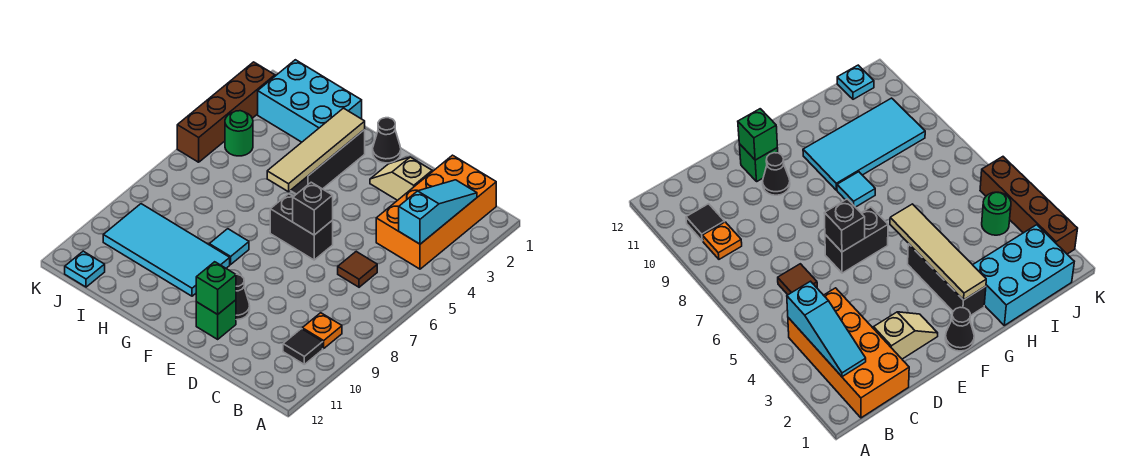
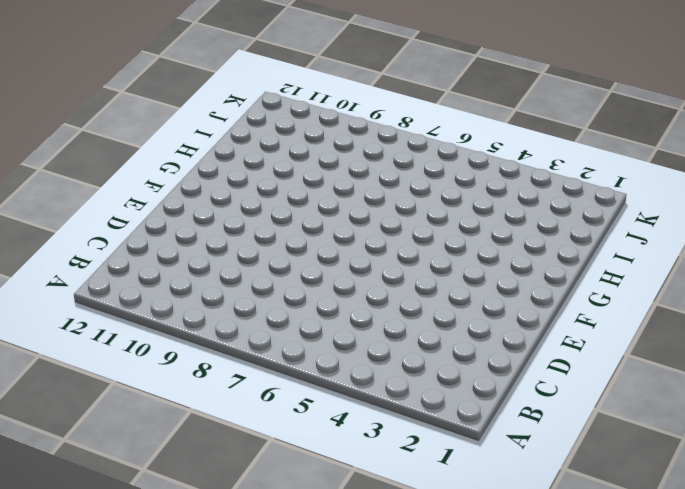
none -> orange 2x4 brick [376,155,496,269]
none -> orange 1x1 plate [302,313,342,349]
none -> black 1x1 tile [283,329,323,364]

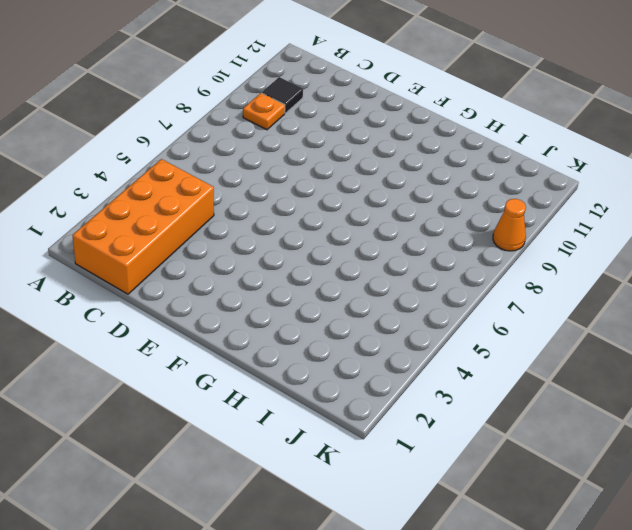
orange 1x1 cone [493,199,526,251] -> none
none -> brown 1x1 tile [338,252,377,287]
none -> tan 1x2 slope [370,157,432,200]
none -> black 1x2 brick [270,194,333,260]

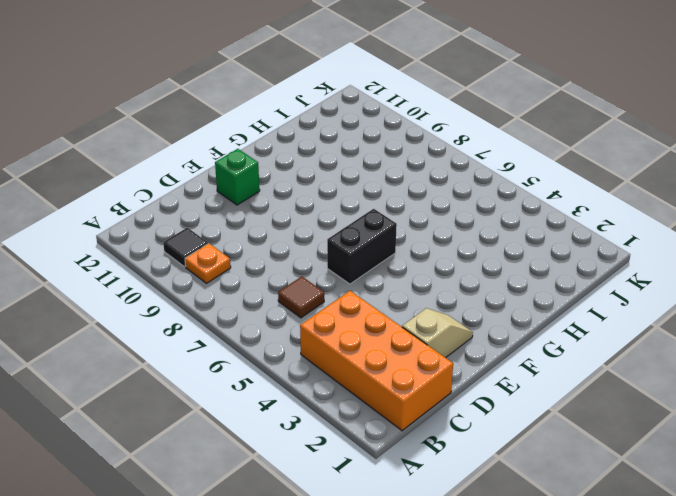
none -> black 1x1 cone [236,274,250,320]
none -> black 1x1 cone [373,118,401,163]
none -> black 1x3 brick [290,130,365,194]

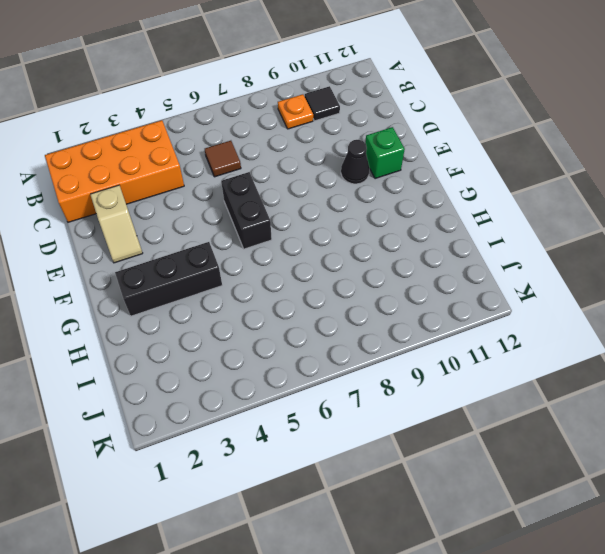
none -> black 1x1 cone [373,118,401,163]
none -> cyan 1x1 tile [209,229,249,264]
none -> cyan 2x4 tile [103,204,230,296]

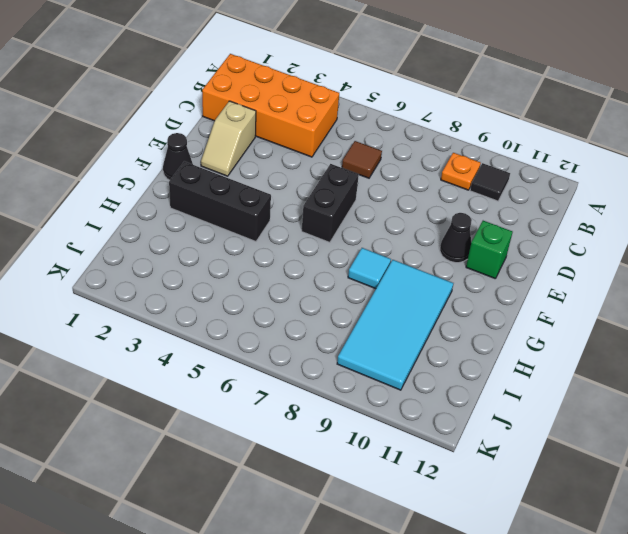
none -> cyan 2x3 brick [258,60,362,142]
none -> green 1x1 round brick [225,111,253,156]
none -> cyan 1x1 plate [65,251,105,287]

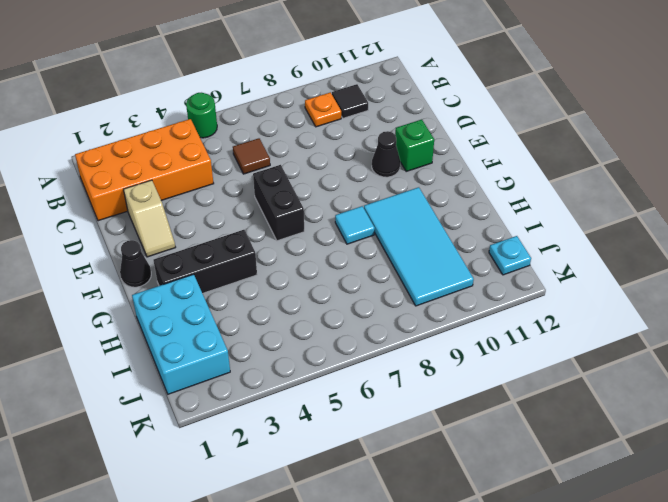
green 1x1 round brick [186,93,217,138] -> green 1x1 round brick moved to [225,111,253,156]
none -> brown 1x4 brick [177,62,275,162]
none -> cyan 1x3 slope [399,180,477,244]
none -> black 1x1 brick [293,182,333,235]

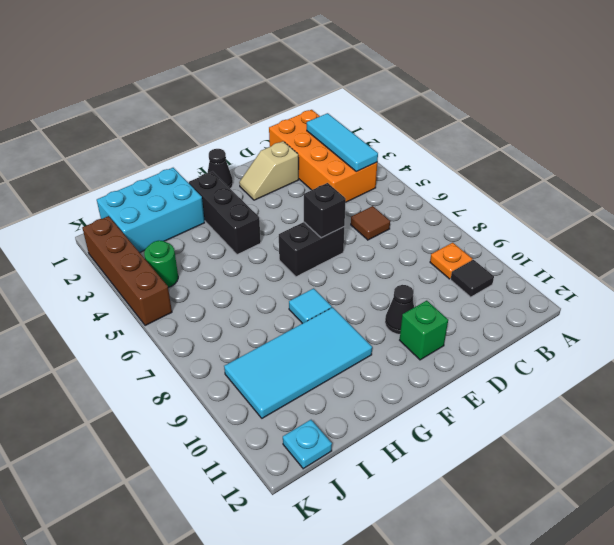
cyan 1x3 tile [307,113,378,172] -> cyan 1x3 slope [399,180,477,244]
none -> green 1x1 brick [196,262,236,314]
none -> tan 1x4 tile [267,108,365,192]

